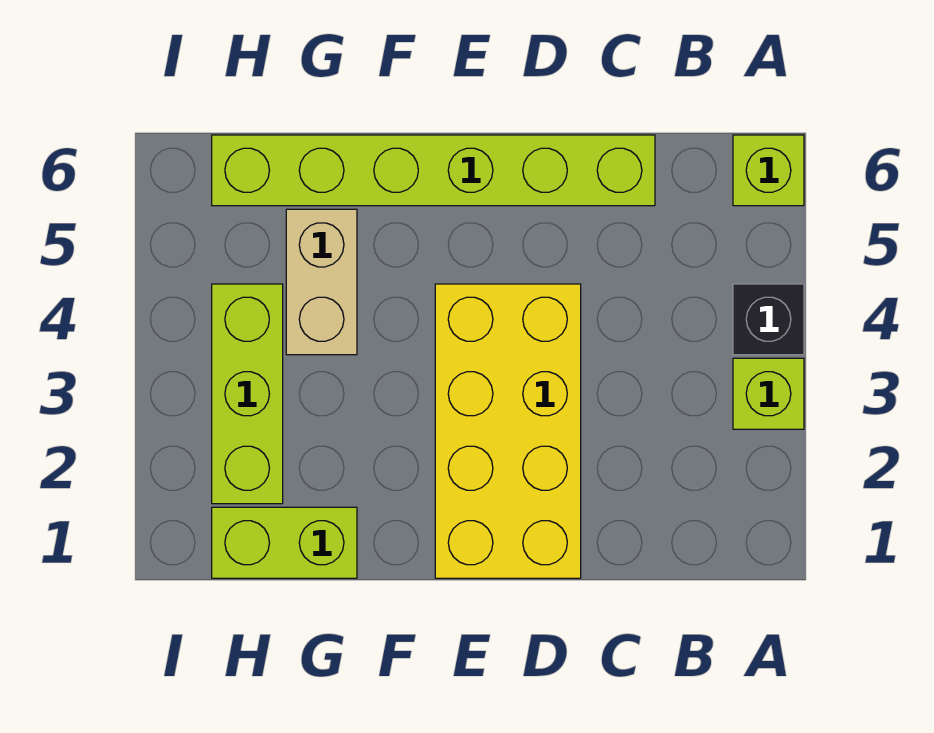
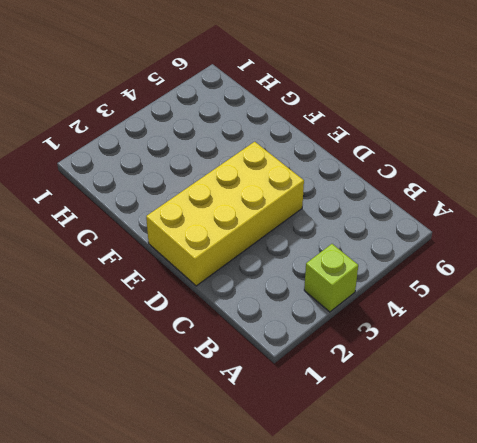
none -> black 1x1 brick [733,284,804,355]
none -> lime 1x1 brick [733,135,804,206]

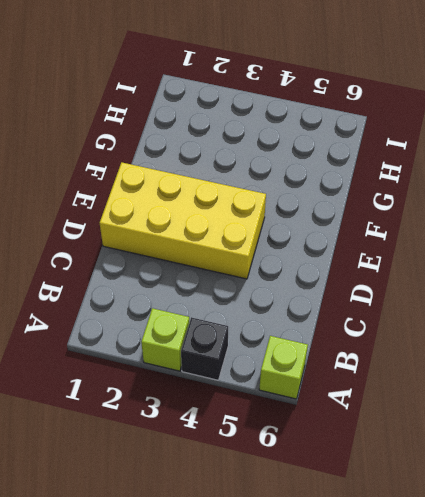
none -> lime 1x6 brick [212,135,655,206]
none -> lime 1x2 brick [212,507,357,578]

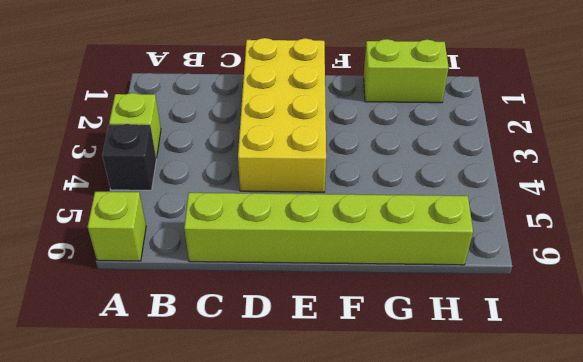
none -> tan 1x2 brick [286,209,357,355]
none -> lime 1x3 brick [212,284,283,504]

